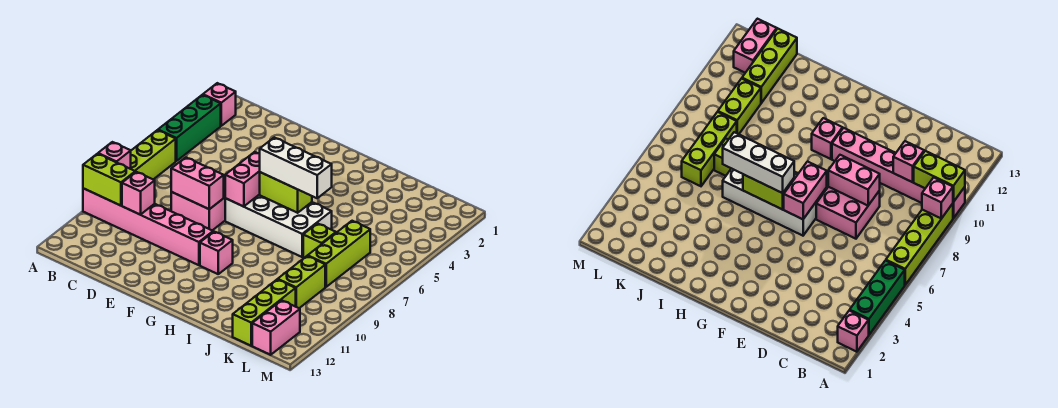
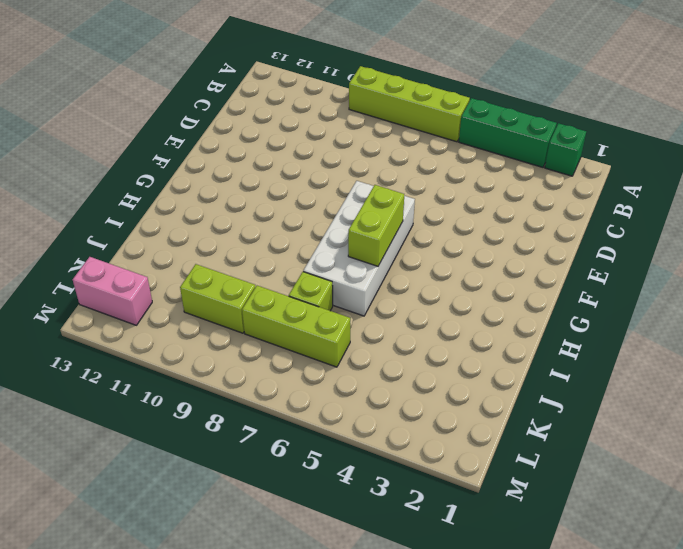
green 1x1 brick [545,123,586,176] -> pink 1x1 brick [203,83,236,126]
none -> pink 1x6 brick [83,188,213,265]
none -> pink 2x2 brick [171,180,225,230]
none -> pink 1x1 brick [200,232,233,274]

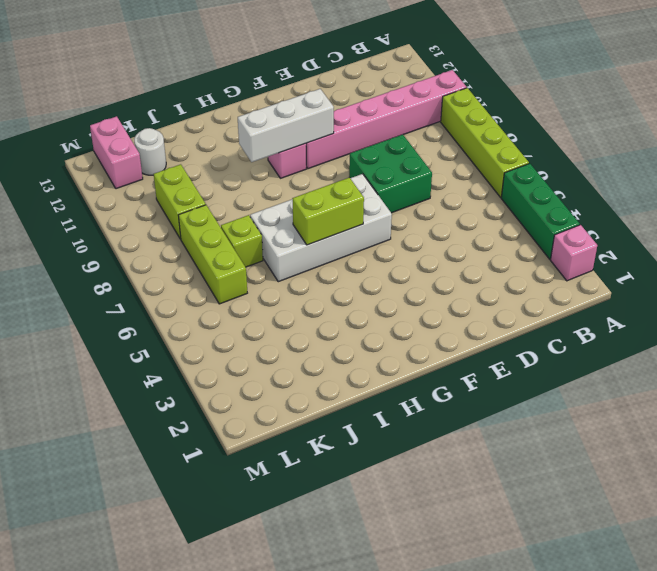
green 2x2 brick [349,135,432,213] -> pink 2x2 brick [171,180,225,230]
white 1x3 brick [238,89,334,162] -> white 1x3 brick moved to [260,138,332,198]
white 1x1 round brick [134,128,166,175] -> lime 1x3 brick [233,279,296,346]
none -> pink 1x1 brick [98,142,131,169]
none -> lime 1x2 brick [83,154,135,206]
none -> pink 1x1 brick [122,172,155,215]

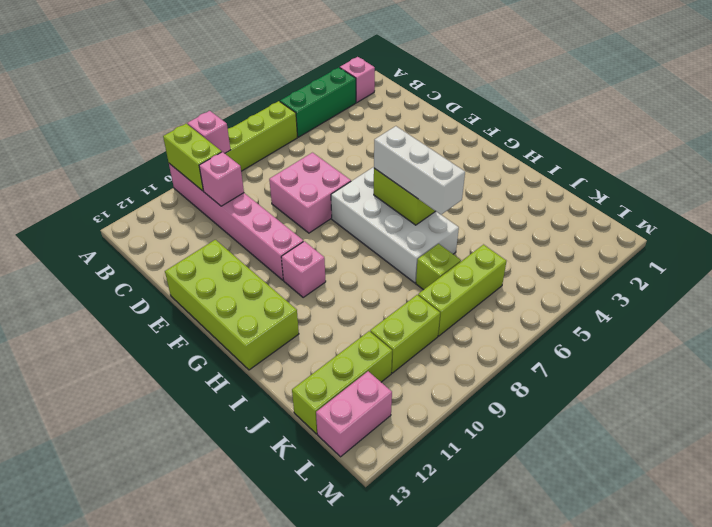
lime 2x4 brick [165,240,299,370] -> none
none -> pink 1x2 brick [171,157,224,209]
none -> pink 1x2 brick [225,152,260,207]

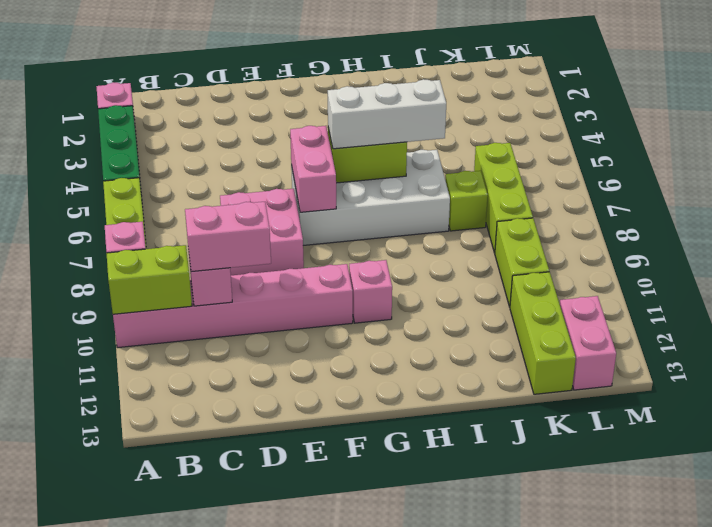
pink 1x2 brick [185,202,271,272] -> pink 1x2 brick moved to [171,157,224,209]

